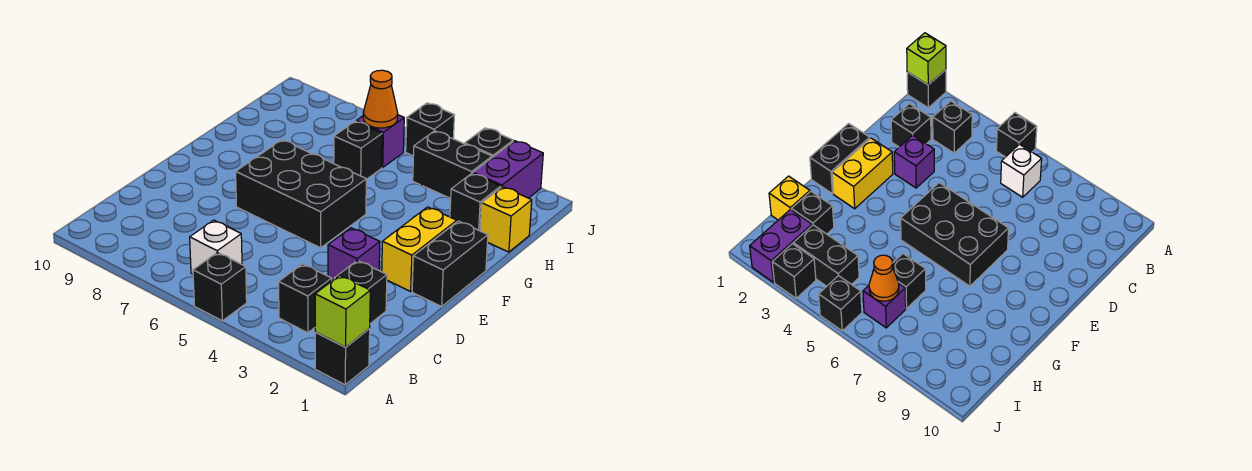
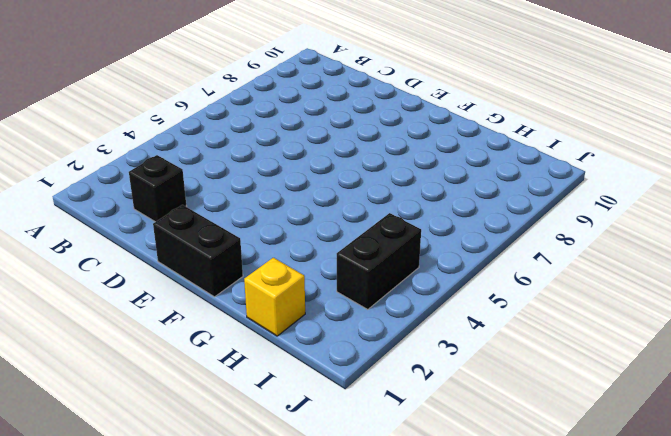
none -> black 1x1 brick [315,329,370,385]
none -> black 1x1 brick [193,252,247,321]
none -> black 1x1 brick [279,264,332,333]

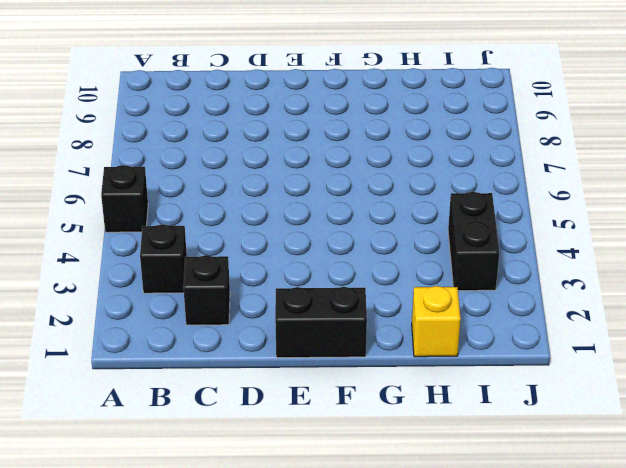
none -> black 1x1 brick [315,329,370,385]
none -> white 1x1 brick [190,220,242,274]
none -> purple 1x1 brick [328,228,380,281]

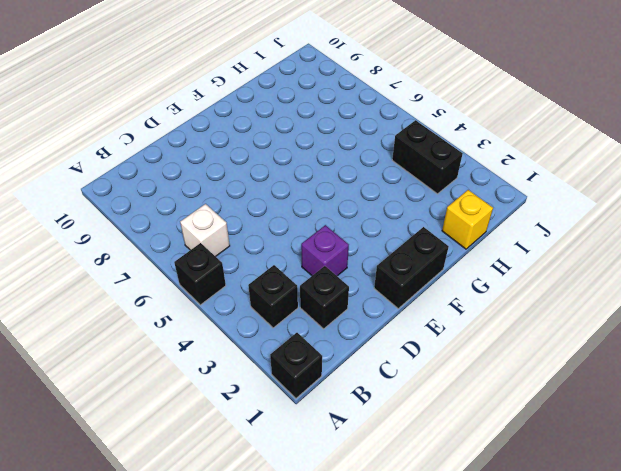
none -> yellow 1x2 brick [382,207,457,291]
none -> black 2x3 brick [236,140,366,248]
none -> black 1x1 brick [450,173,501,231]

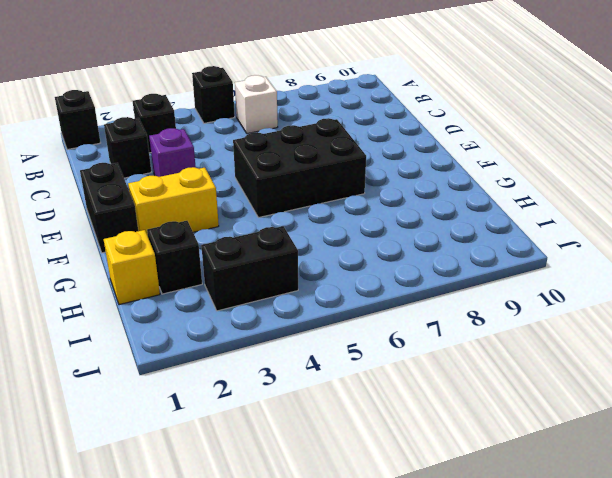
yellow 1x2 brick [128,167,219,236] -> yellow 1x2 brick turned to [382,207,457,291]
none -> black 1x1 brick [334,121,382,180]
none -> purple 1x2 brick [473,141,543,198]
none -> purple 1x1 brick [356,115,404,167]

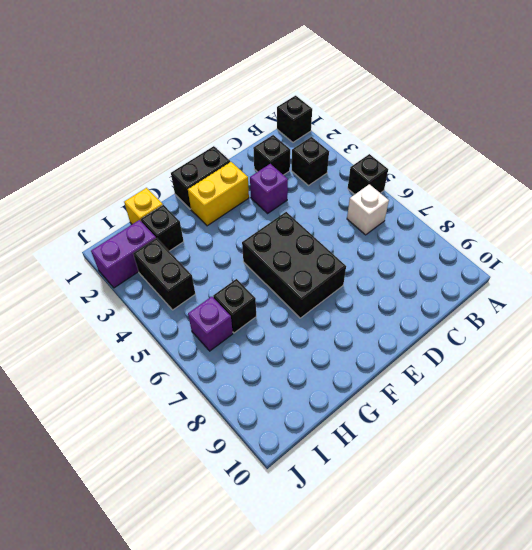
none -> black 1x1 brick [465,128,513,158]
none -> black 1x1 brick [406,103,454,156]
none -> lime 1x1 brick [315,275,370,347]

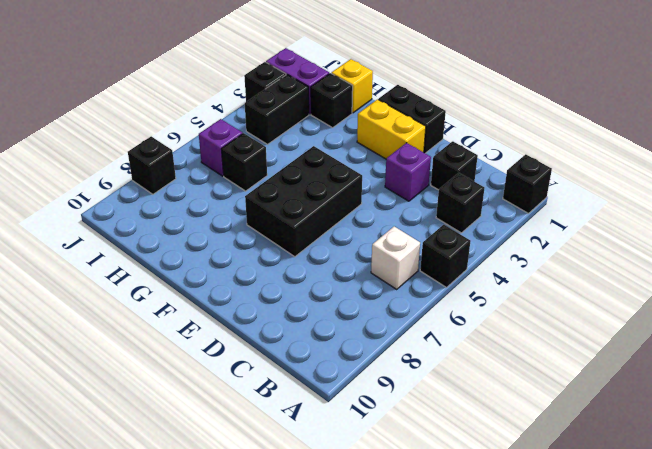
black 1x1 brick [128,136,176,194] -> black 1x1 brick moved to [406,103,454,156]
none -> lime 1x1 brick [315,275,370,347]
none -> orange 1x1 cone [363,70,398,128]

